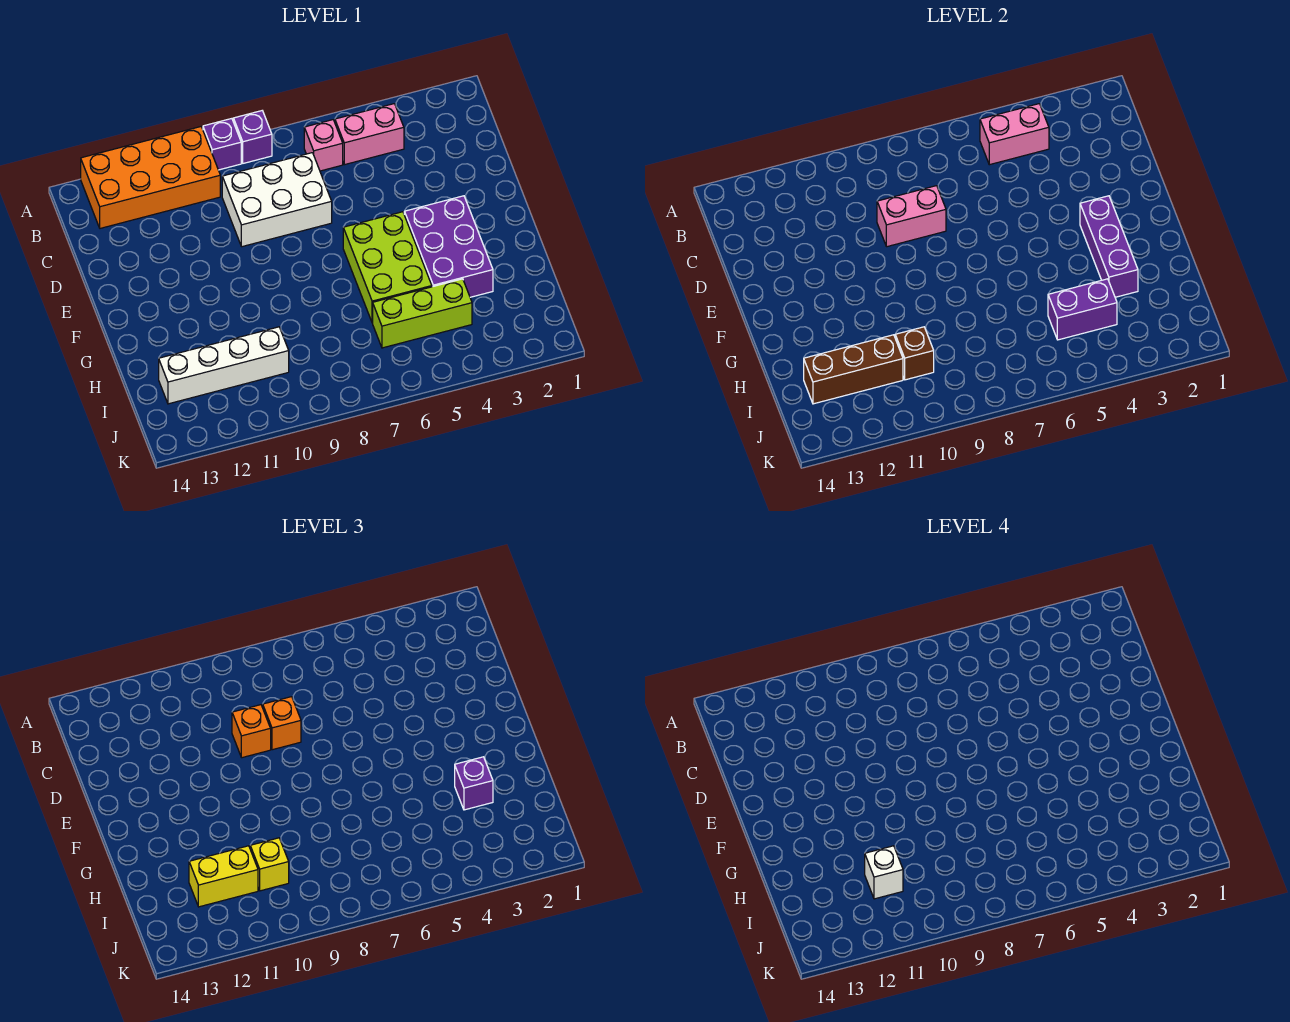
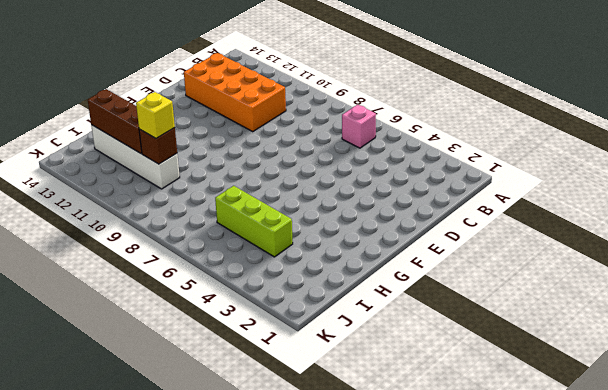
orange 2x4 brick [184,53,286,131] -> orange 2x4 brick moved to [81,127,220,228]
none -> purple 1x1 brick [233,111,272,163]
none -> purple 1x1 brick [203,119,241,170]
none -> pink 1x2 brick [335,104,404,165]

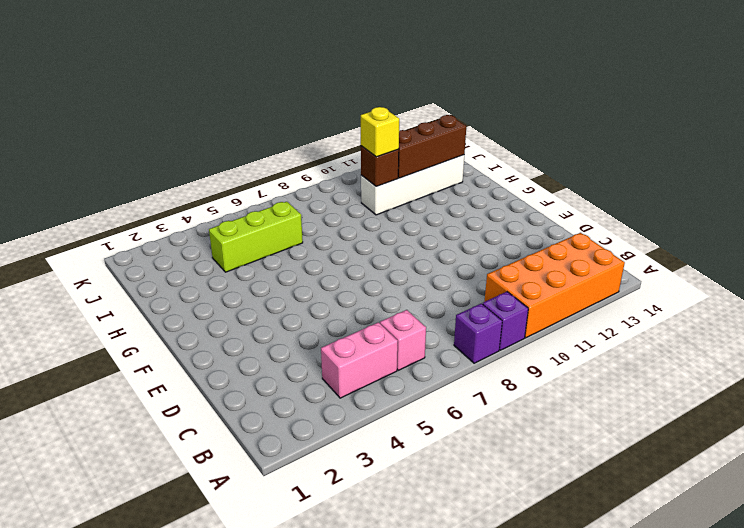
none -> white 2x3 brick [222,153,332,247]
none -> purple 2x3 brick [404,196,493,297]
none -> lime 2x3 brick [343,212,432,323]

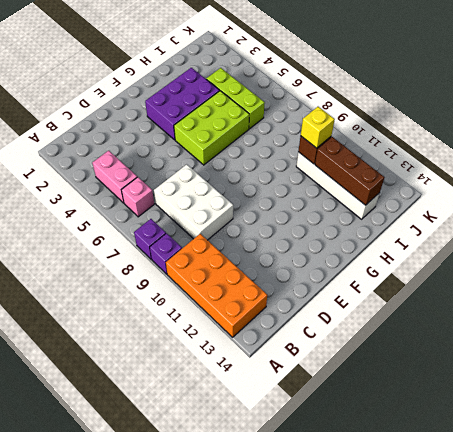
none -> pink 1x2 brick [980,104,1049,165]
none -> pink 1x2 brick [877,186,946,247]
none -> purple 1x3 brick [1080,196,1138,297]

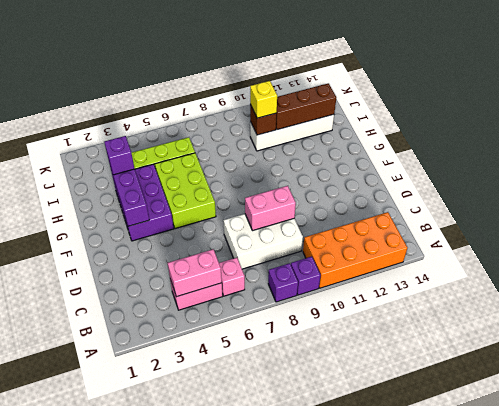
none -> purple 1x2 brick [1048,279,1117,340]
none -> orange 1x1 brick [263,697,301,750]
none -> orange 1x1 brick [232,705,271,758]

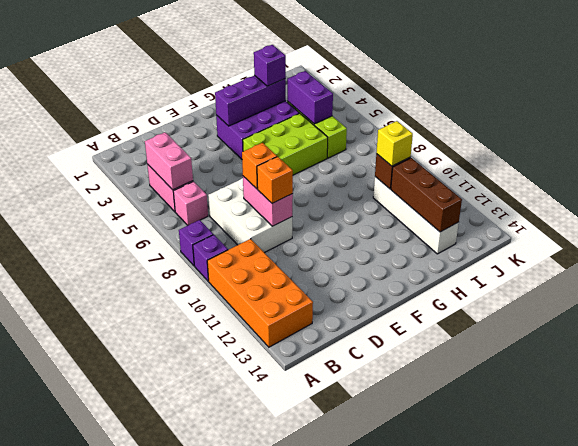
none -> yellow 1x2 brick [189,846,258,907]
none -> white 1x1 brick [865,846,903,899]

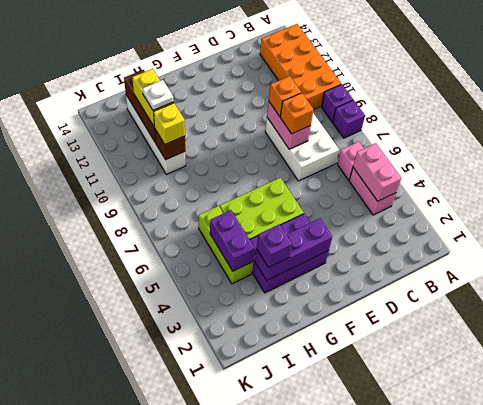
white 1x1 plate [142,80,174,110] -> white 1x1 brick [865,846,903,899]

